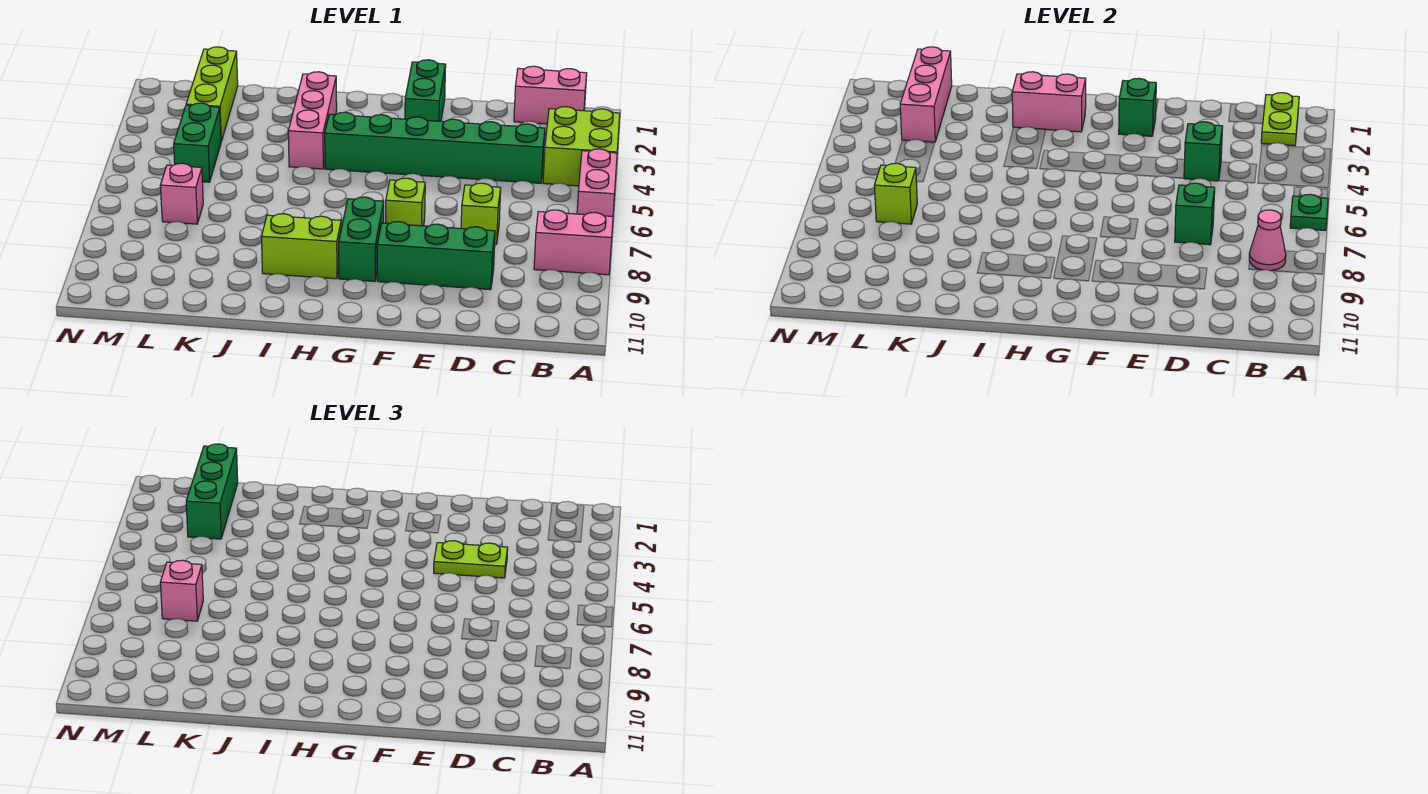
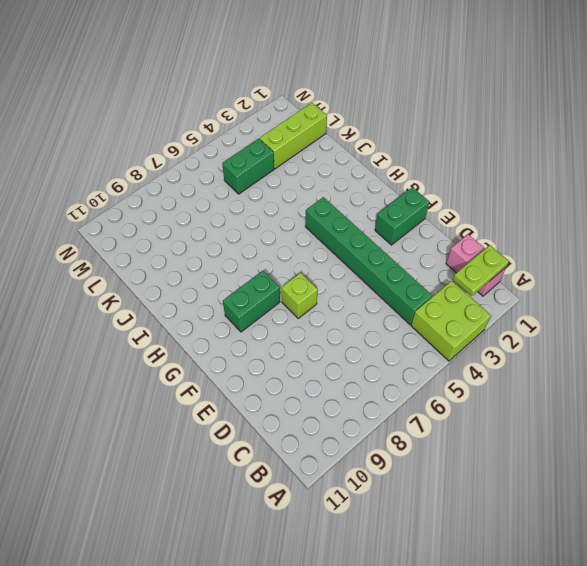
none -> pink 1x2 brick [577,149,617,216]
none -> pink 1x2 brick [534,210,613,275]
none -> lime 1x1 brick [461,183,501,245]

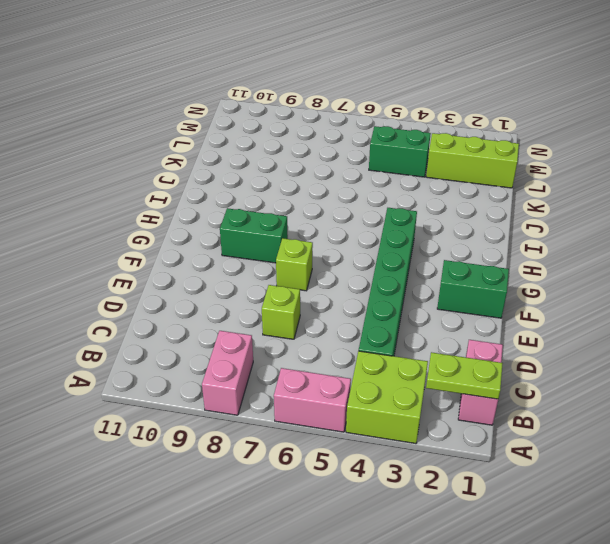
none -> green 1x3 brick [377,222,495,290]
none -> lime 1x2 brick [261,214,341,279]
none -> pink 1x3 brick [288,72,337,169]

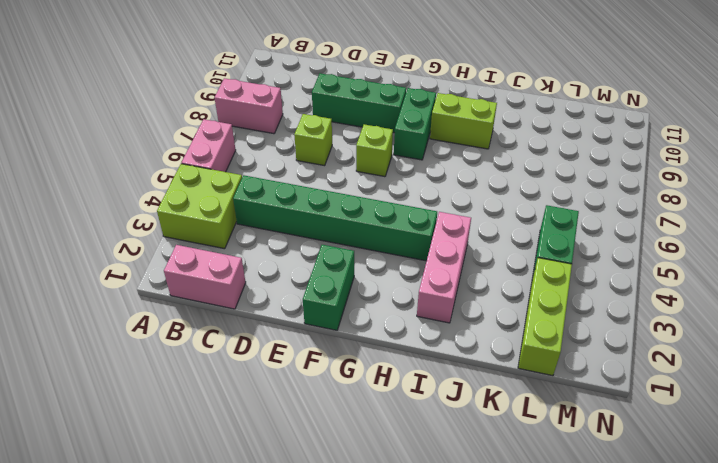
none -> pink 1x1 brick [160,163,203,224]
none -> green 1x1 plate [1290,194,1328,231]
none -> lime 1x2 plate [1261,93,1299,146]

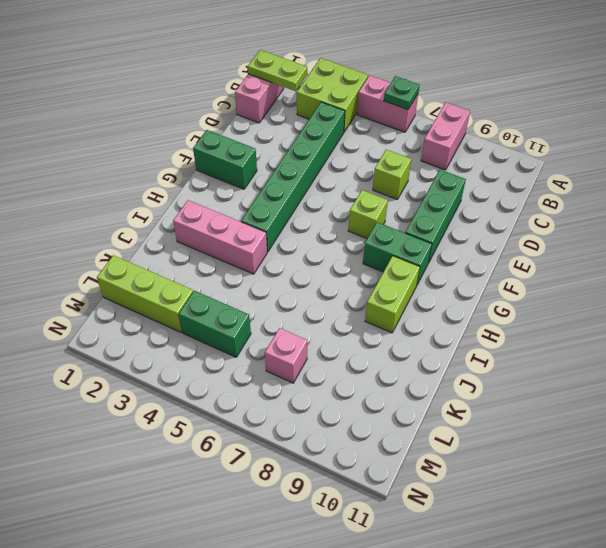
none -> pink 1x1 cone [1249,210,1286,271]
none -> green 1x1 brick [1184,122,1223,181]
none -> green 1x1 brick [1175,183,1215,245]

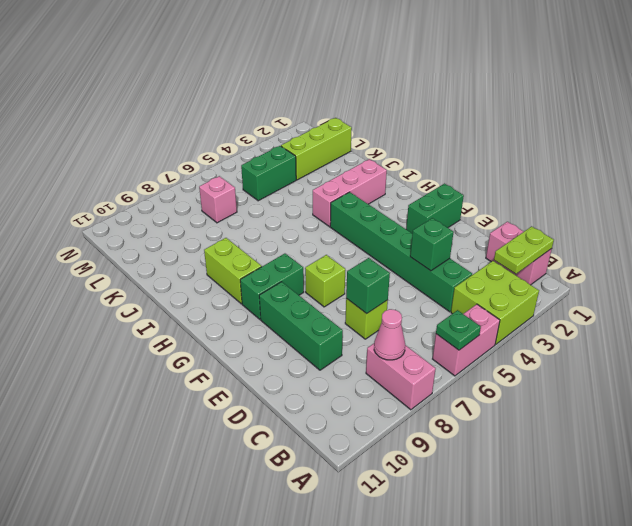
none -> green 1x1 brick [1119,78,1156,136]
none -> pink 1x2 brick [1012,72,1086,132]
none -> pink 1x3 brick [900,47,952,142]

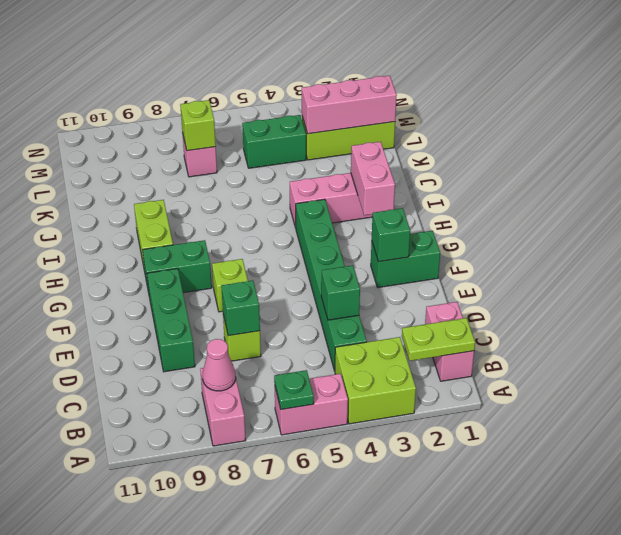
none -> lime 1x2 plate [434,541,508,578]
none -> green 1x3 brick [186,444,238,539]
none -> pink 1x1 brick [160,560,203,621]

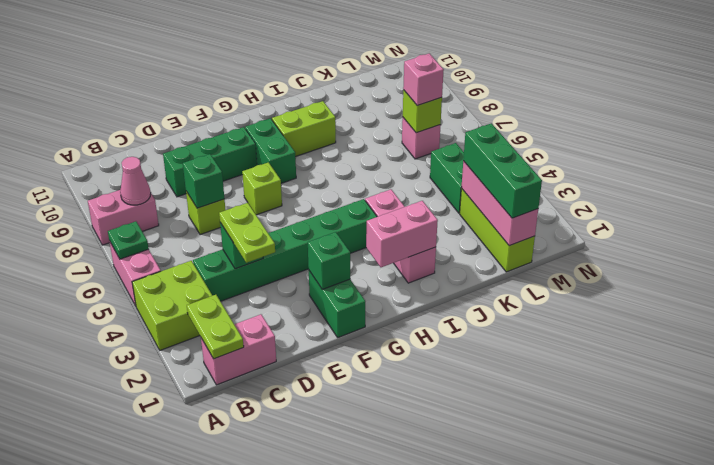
lime 1x2 plate [219,203,275,263] -> lime 1x2 plate turned to [434,541,508,578]

